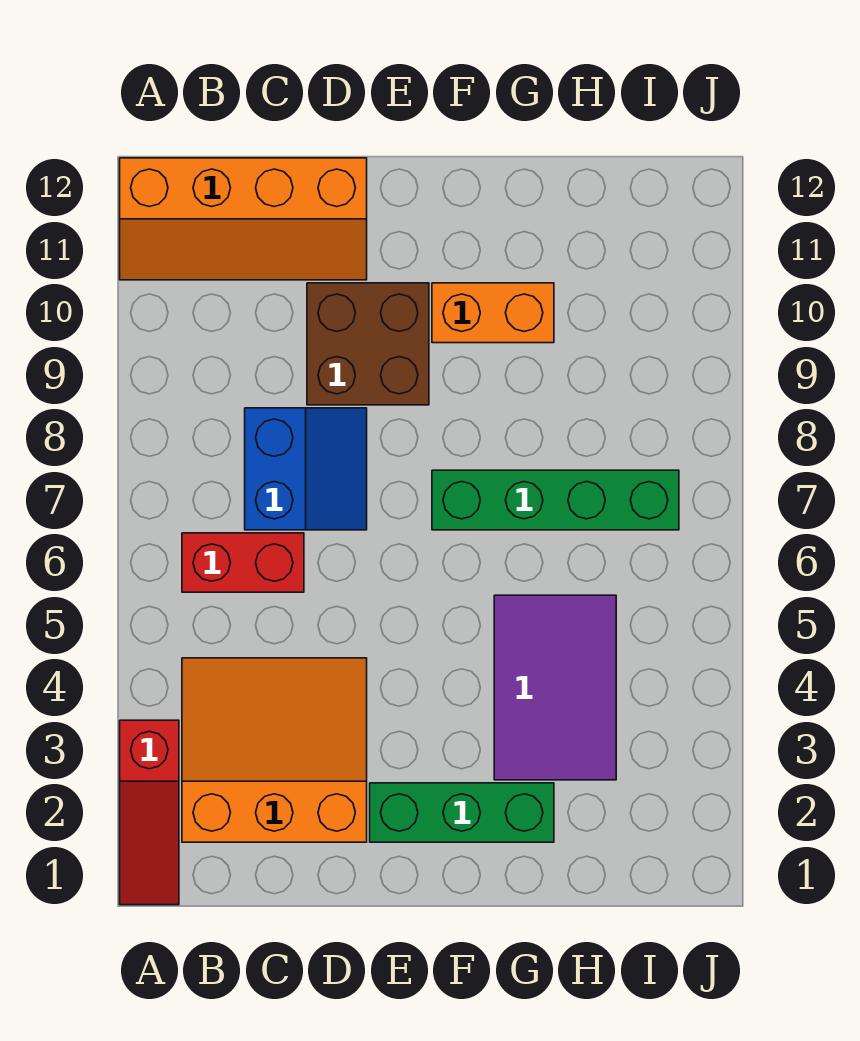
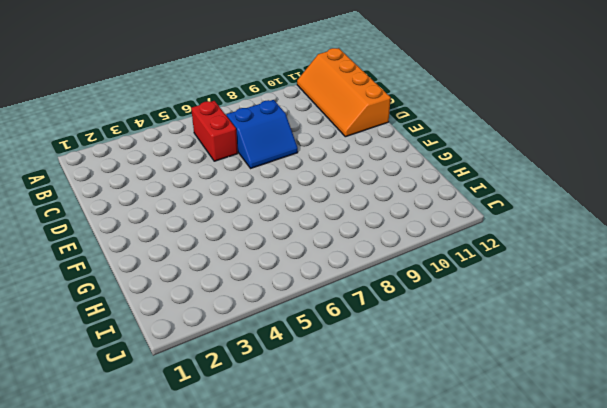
none -> red 1x3 slope [120,720,179,905]
none -> orange 3x3 slope [182,658,367,842]

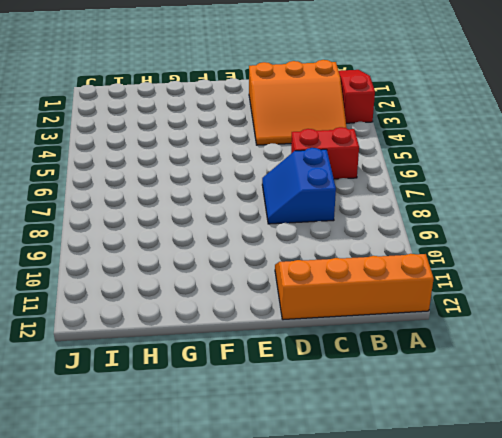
none -> brown 2x2 brick [307,283,429,405]
none -> green 1x3 brick [370,783,554,842]

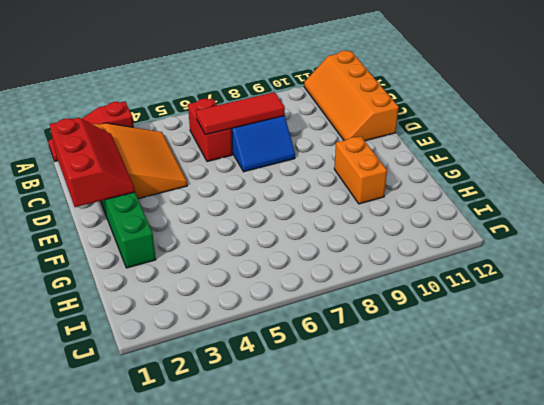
red 2x3 slope [50,118,135,207] -> none
red 1x3 tile [196,92,285,135] -> none
none -> brown 2x2 brick [307,283,429,405]
none -> green 1x4 brick [432,470,679,530]

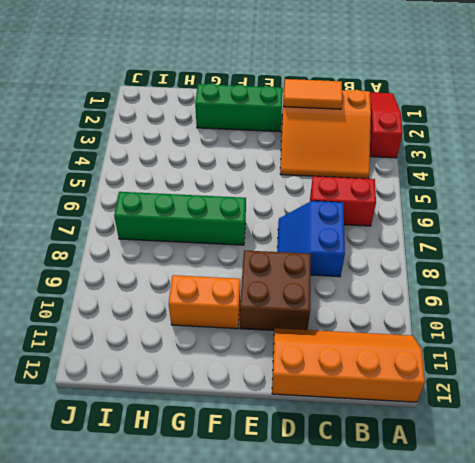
orange 1x2 tile [283,79,342,109] -> none
none -> purple 2x3 tile [494,595,616,780]

